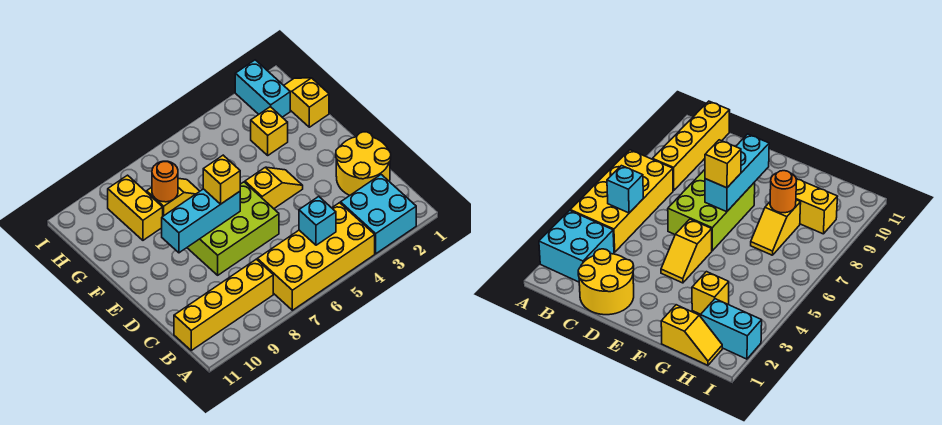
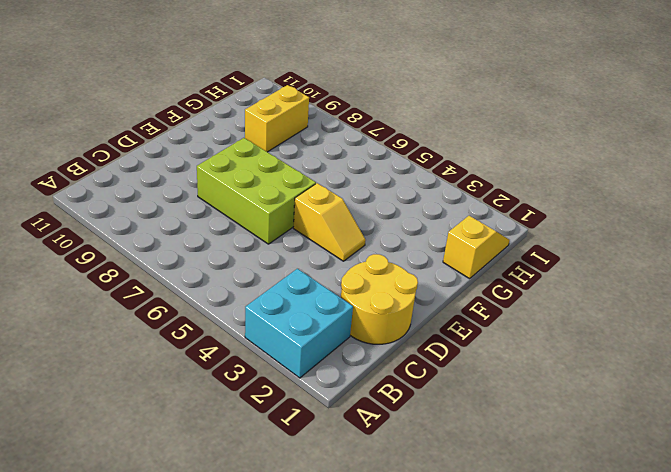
none -> yellow 2x4 brick [257,203,375,310]
none -> yellow 1x4 brick [174,259,273,350]
none -> yellow 1x1 brick [251,107,288,155]

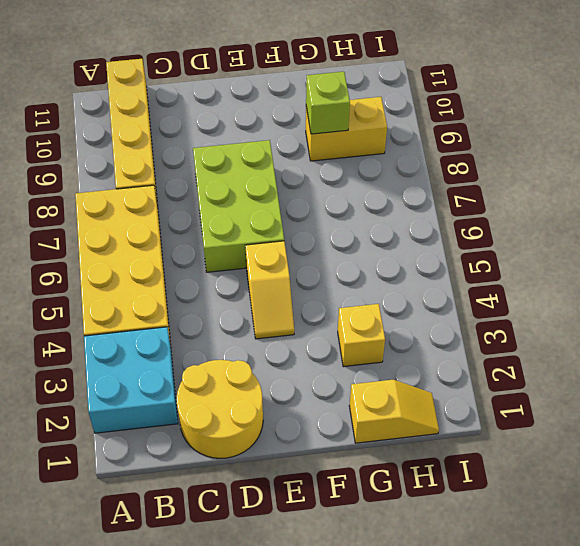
lime 1x1 brick [306,72,350,134] -> none
none -> yellow 1x2 slope [147,179,200,216]
none -> cyan 1x2 brick [235,60,290,117]
none -> cyan 1x1 brick [299,196,336,245]

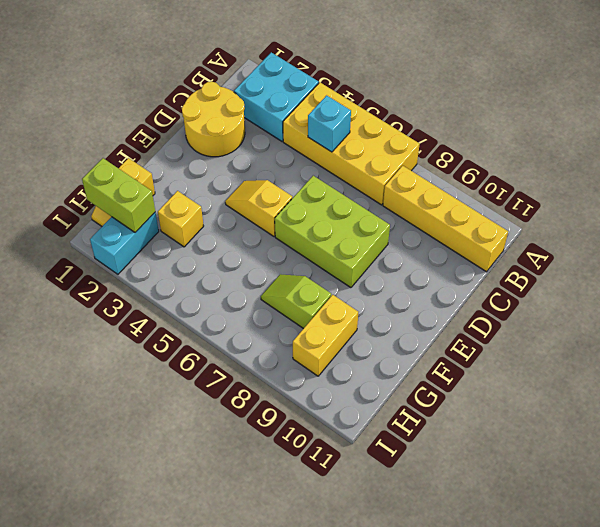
lime 1x2 slope [261,274,331,329] -> yellow 1x2 slope [147,179,200,216]
lime 1x2 brick [82,158,155,232] -> none
none -> cyan 1x3 brick [162,189,240,253]
none -> orange 1x1 round brick [152,161,178,202]
none -> yellow 1x1 brick [203,155,240,204]

